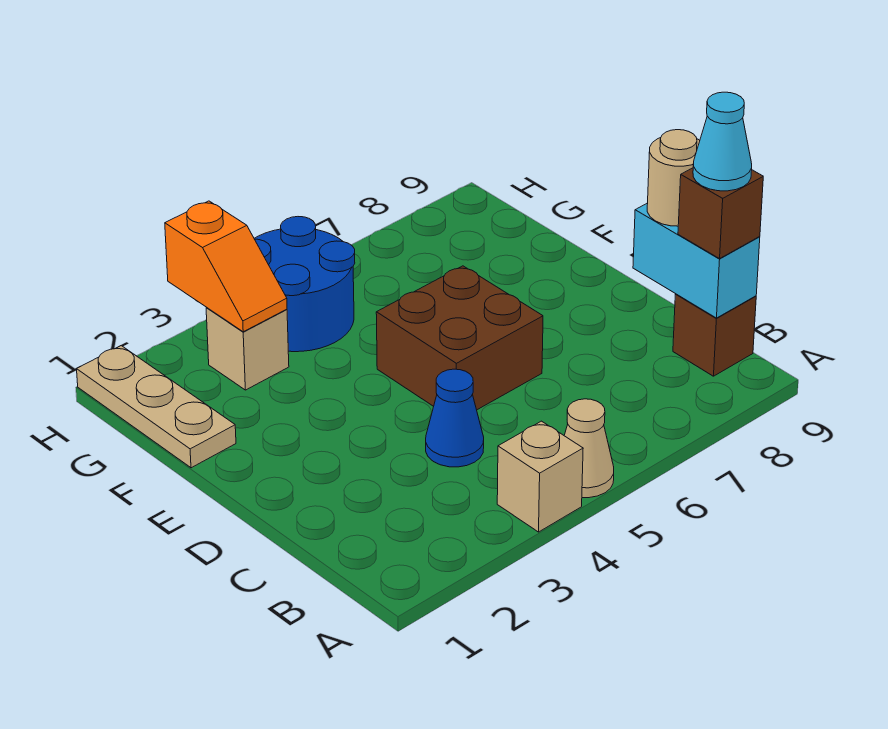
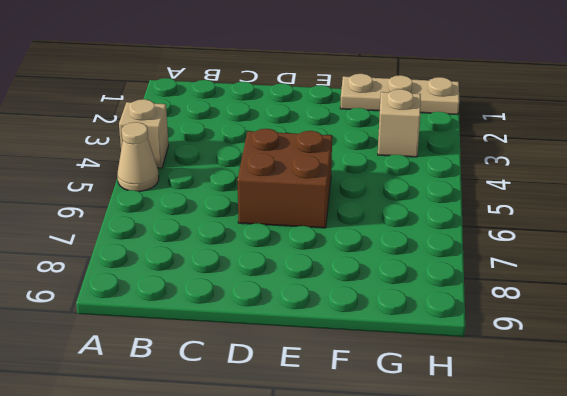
none -> brown 1x1 brick [673,294,756,376]
none -> blue 1x1 cone [426,369,484,467]
none -> blue 2x2 round brick [254,217,355,352]

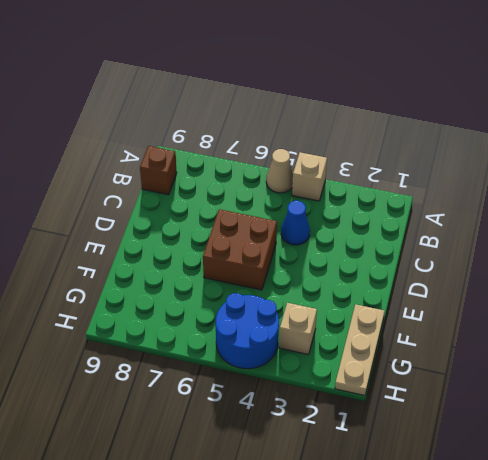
none -> cyan 1x2 brick [633,203,760,318]
none -> orange 1x2 slope [165,201,287,332]
none -> brown 1x1 brick [678,168,763,259]

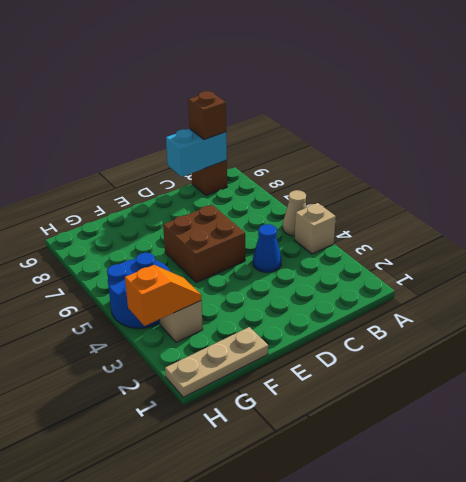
none -> tan 1x1 round brick [647,130,700,226]
none -> cyan 1x1 cone [693,92,752,191]

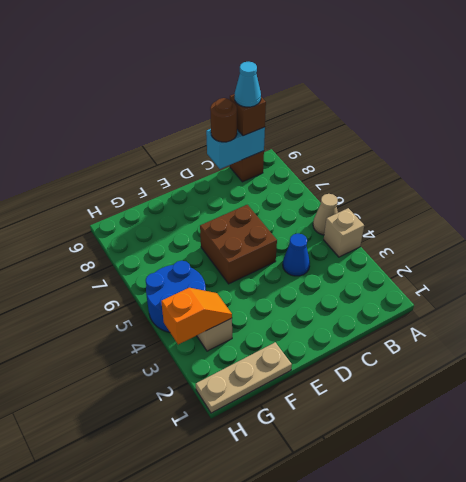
brown 1x1 round brick [210,98,237,142] -> tan 1x1 round brick [647,130,700,226]

